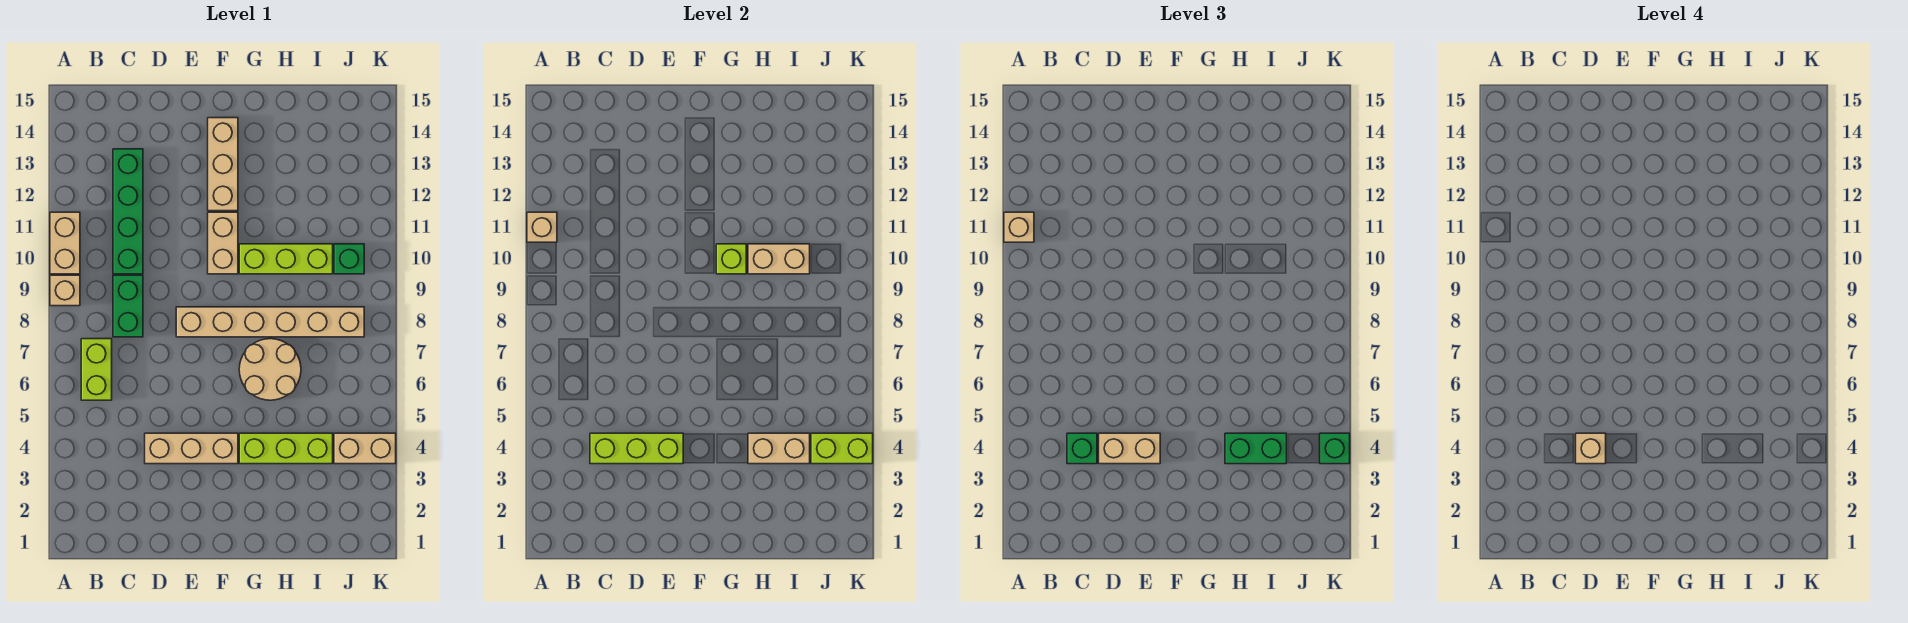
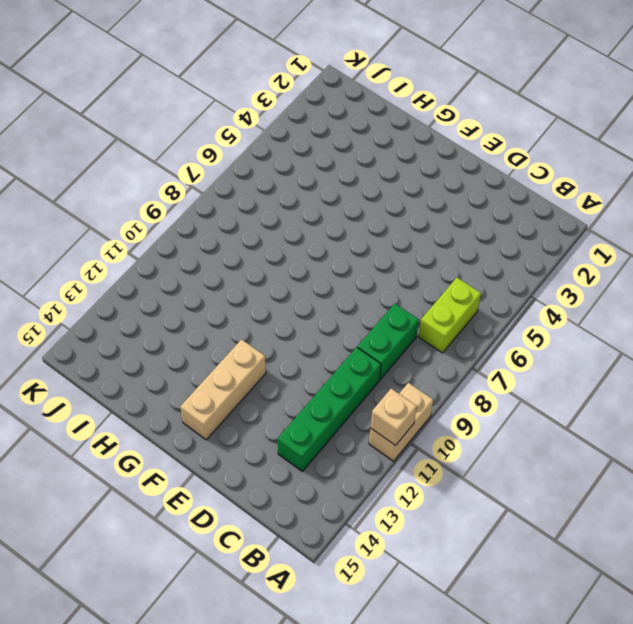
none -> tan 1x1 brick [50,275,80,306]
none -> tan 1x3 brick [145,433,238,464]
none -> tan 1x6 brick [176,307,364,337]

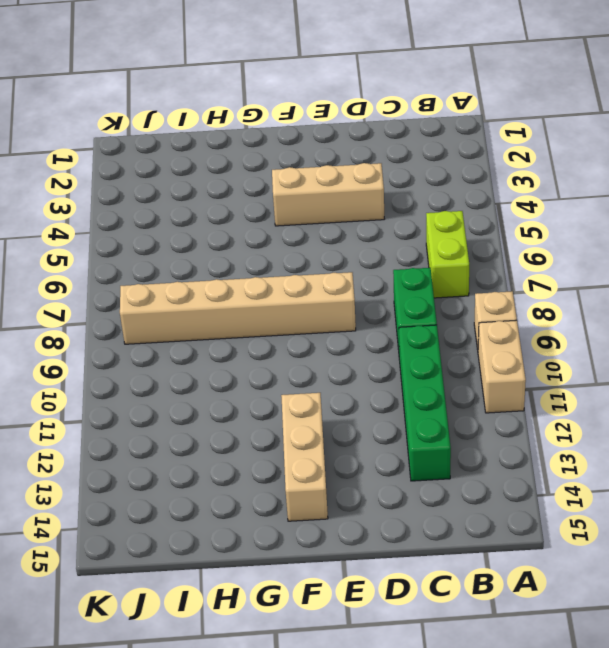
none -> tan 1x2 brick [208,212,238,274]
none -> lime 1x3 brick [239,433,333,464]
none -> tan 2x2 round brick [239,339,301,400]

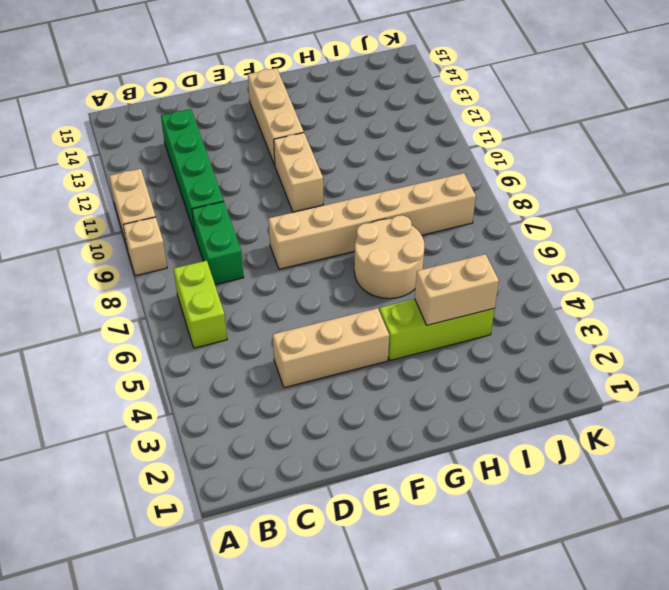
none -> lime 1x3 brick [239,244,333,274]
none -> tan 1x2 brick [334,433,396,464]
none -> green 1x1 brick [334,244,364,274]

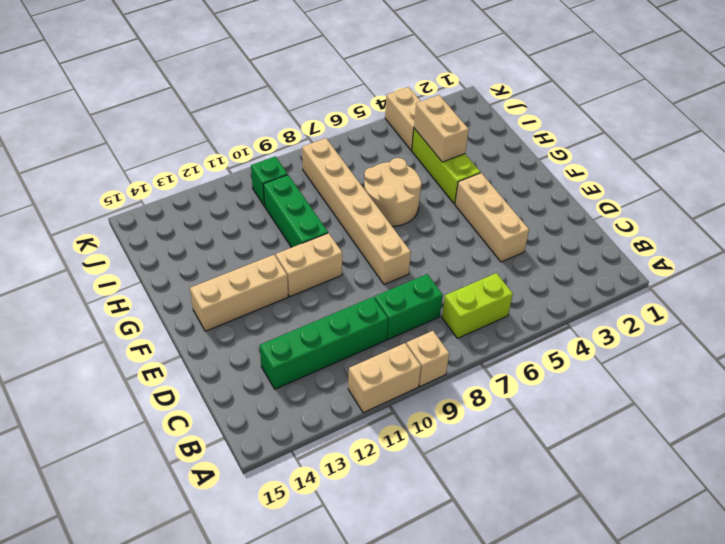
green 1x3 brick [263,175,328,248] -> lime 1x3 brick [239,244,333,274]
none -> tan 1x1 brick [527,212,557,242]
none -> lime 1x3 brick [590,433,683,464]
none -> lime 1x1 brick [716,244,746,274]

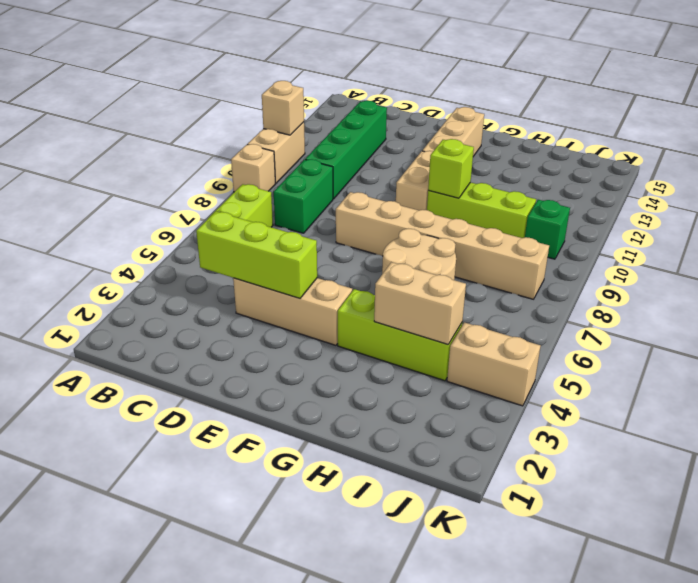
none -> tan 1x2 brick [748,244,810,274]
none -> lime 1x2 brick [811,433,873,464]
none -> tan 1x1 brick [1004,212,1034,242]

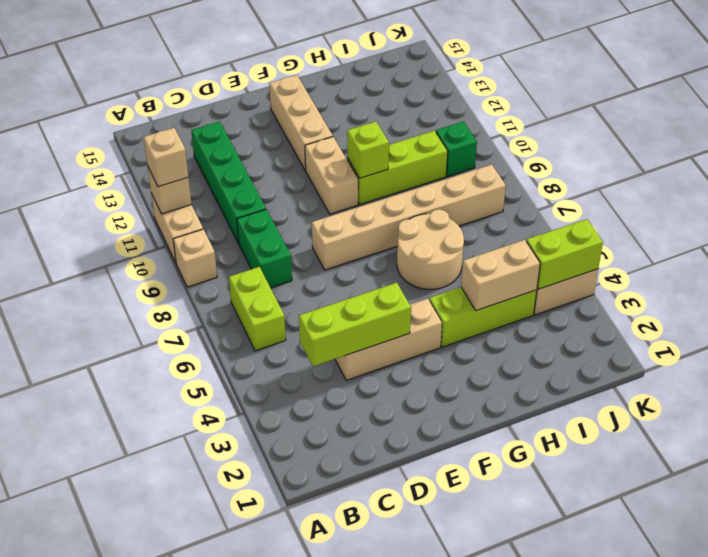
none -> tan 1x2 brick [748,244,810,274]
none -> green 1x1 brick [1067,433,1097,464]
none -> tan 1x2 brick [1099,433,1160,464]

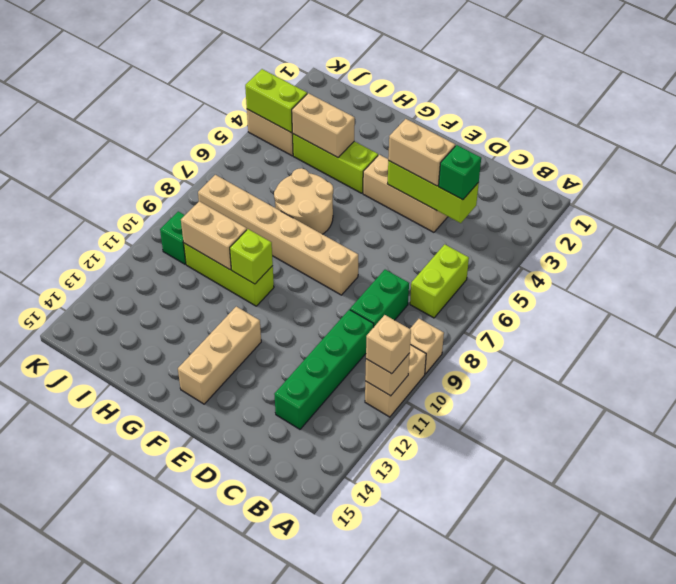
none -> tan 1x2 brick [208,212,238,274]
none -> green 1x2 brick [1225,433,1287,464]
none -> green 1x1 brick [1320,433,1350,464]

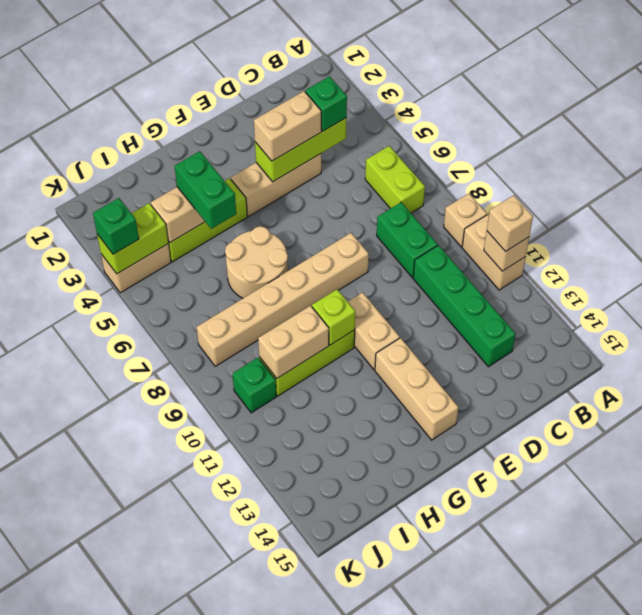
green 1x2 brick [175,151,236,229] -> green 1x2 brick turned to [1225,433,1287,464]
none -> tan 1x1 brick [1576,433,1606,464]

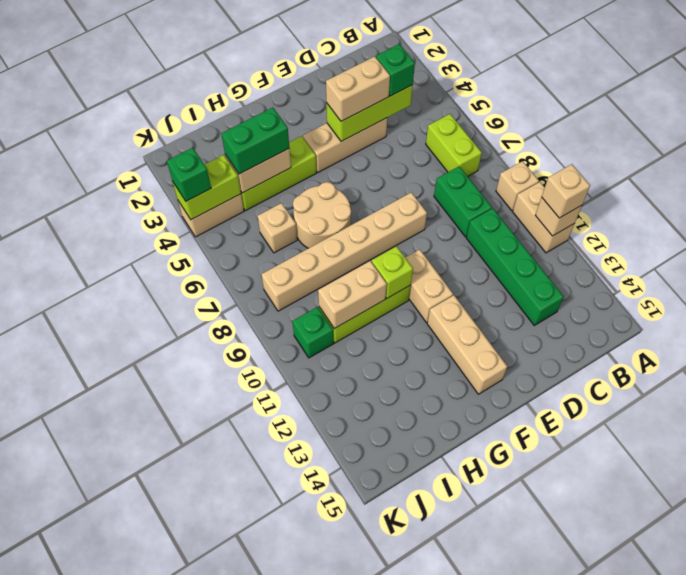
tan 1x1 brick [258,203,297,253] -> tan 1x1 brick moved to [1576,433,1606,464]

